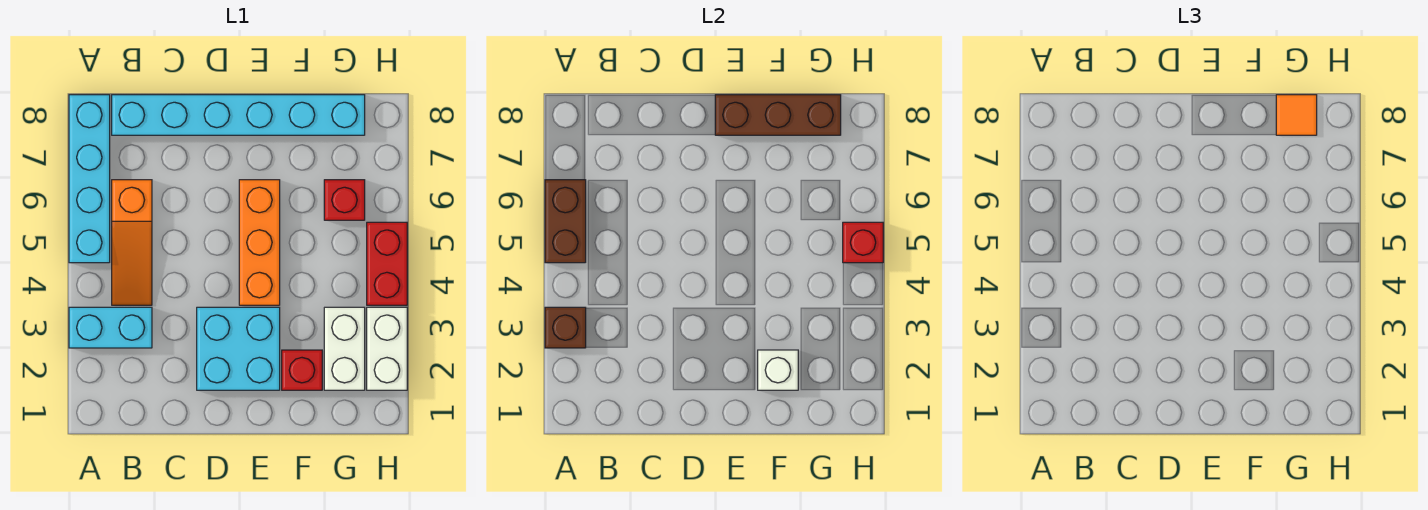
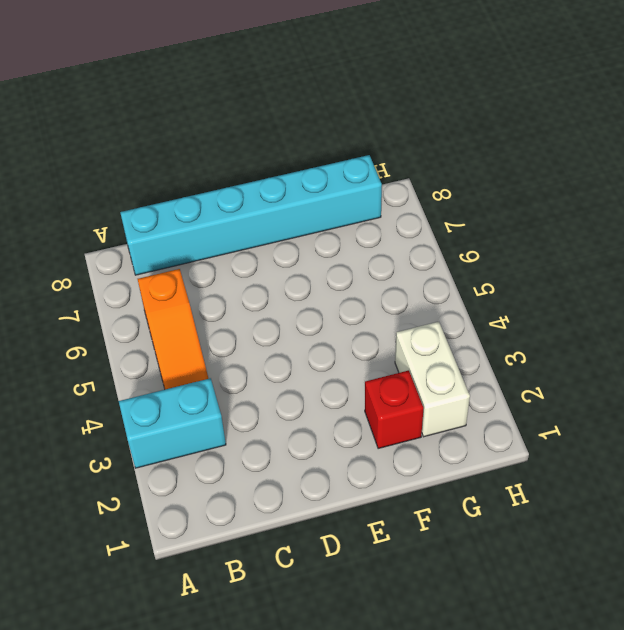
none -> cyan 1x4 brick [69,95,110,263]
none -> cyan 2x2 brick [197,307,280,390]
none -> orange 1x3 brick [239,180,280,305]

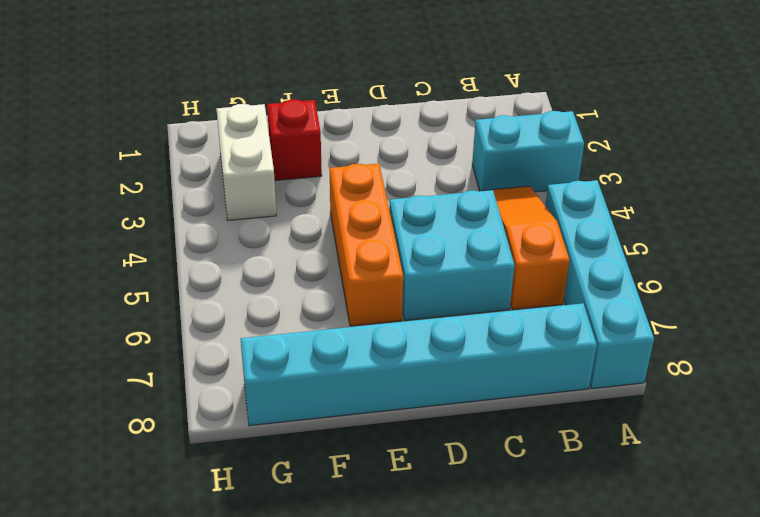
cyan 2x2 brick [389,190,515,320] -> cyan 2x2 brick moved to [197,307,280,390]
none -> red 1x1 brick [324,180,365,220]
none -> white 1x2 brick [367,307,407,390]
none -> red 1x2 brick [367,222,407,305]

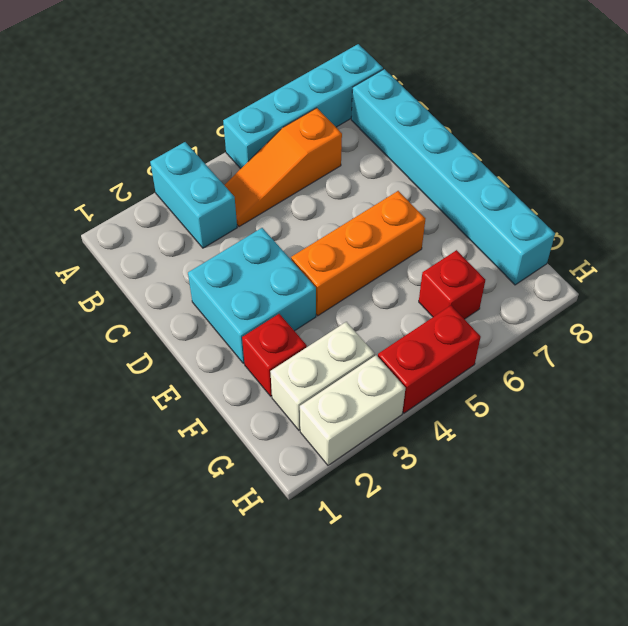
none -> brown 1x1 brick [545,307,586,348]
none -> brown 1x2 brick [545,180,586,263]
none -> brown 1x3 brick [715,95,841,135]

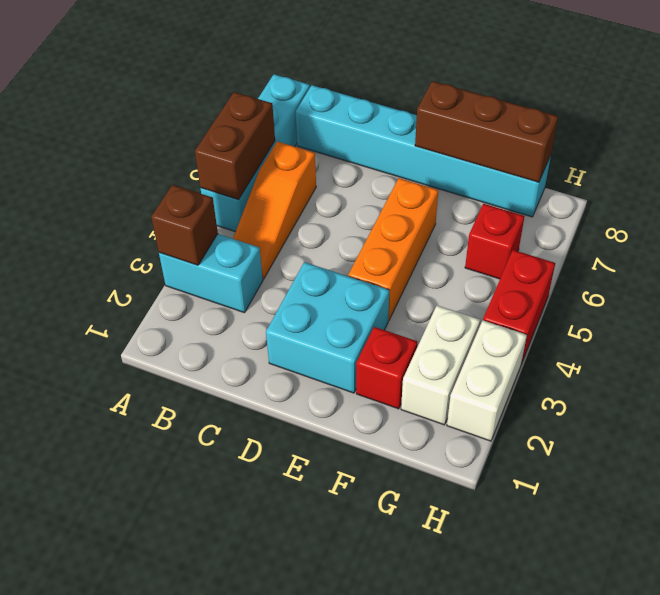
none -> white 1x1 brick [758,350,798,390]
none -> red 1x1 brick [843,222,883,263]
none -> orange 1x1 tile [1276,95,1317,135]

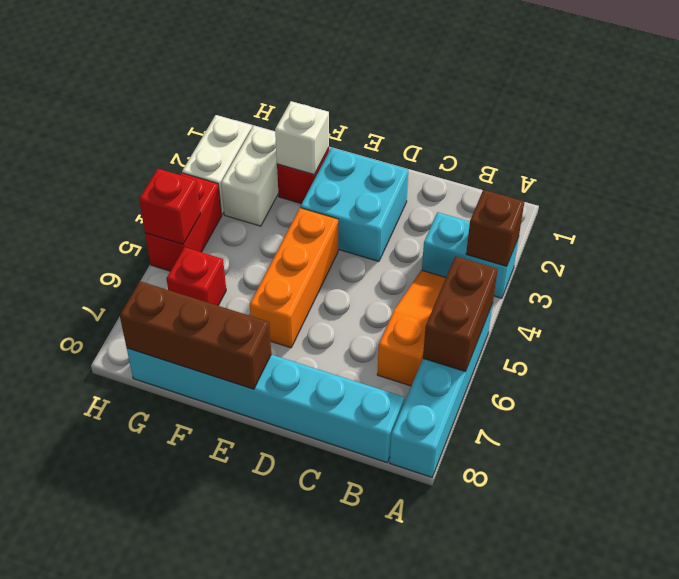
none -> orange 1x1 tile [1276,95,1317,135]

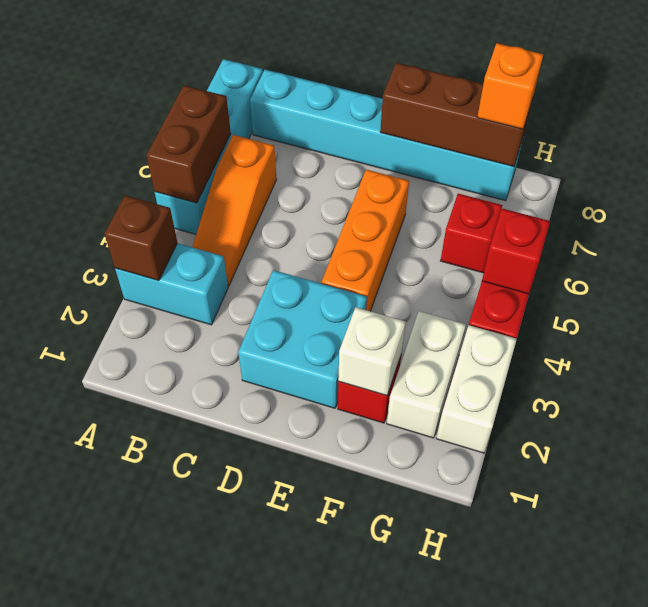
orange 1x1 brick [477,43,543,129] -> orange 1x1 tile [1276,95,1317,135]

